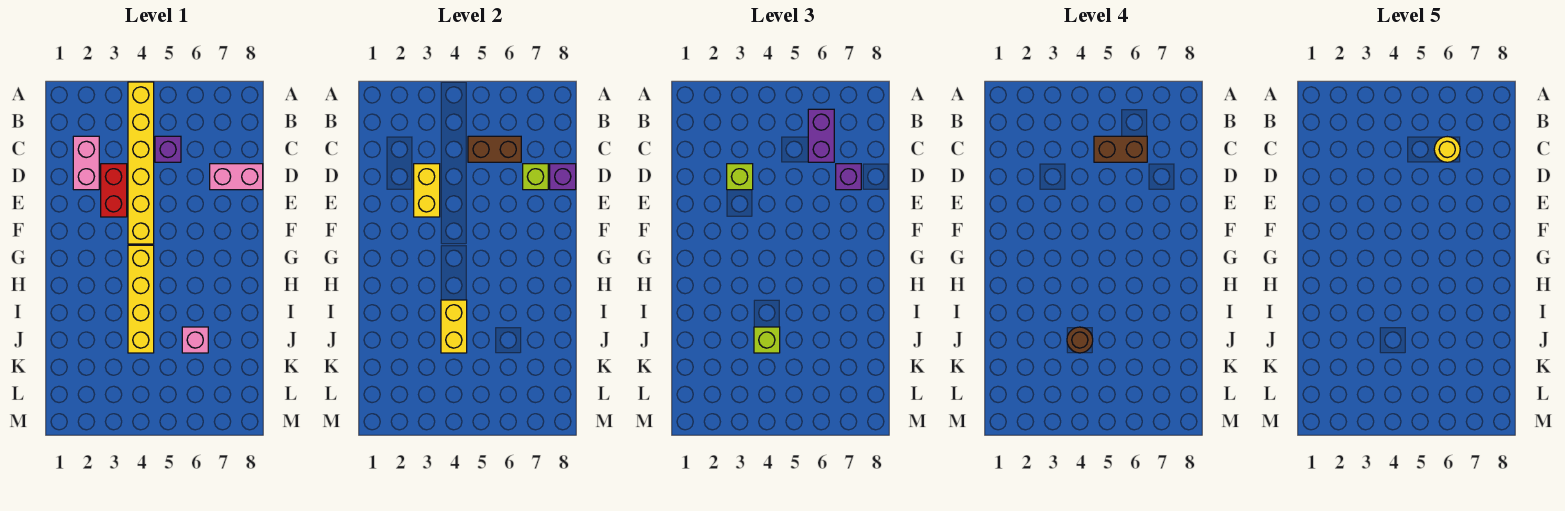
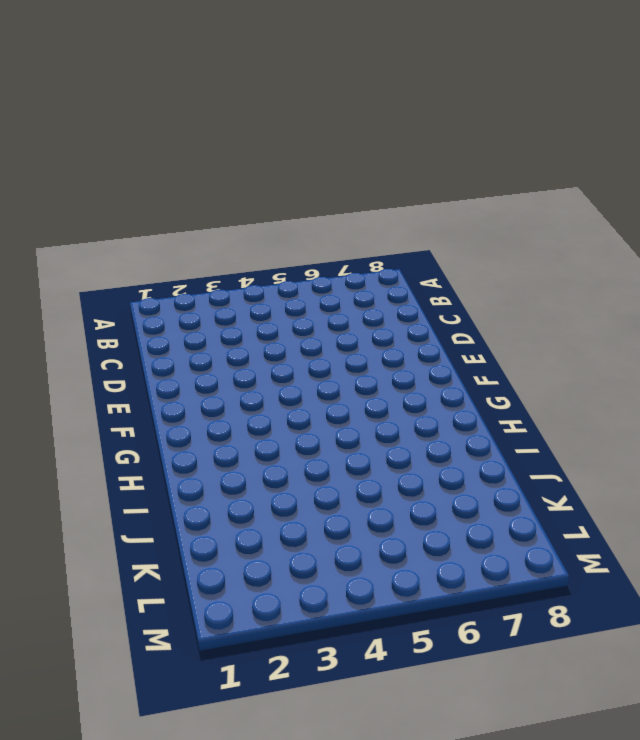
none -> yellow 1x6 brick [128,82,154,244]
none -> pink 1x2 brick [73,136,99,190]
none -> purple 1x1 brick [155,136,181,162]

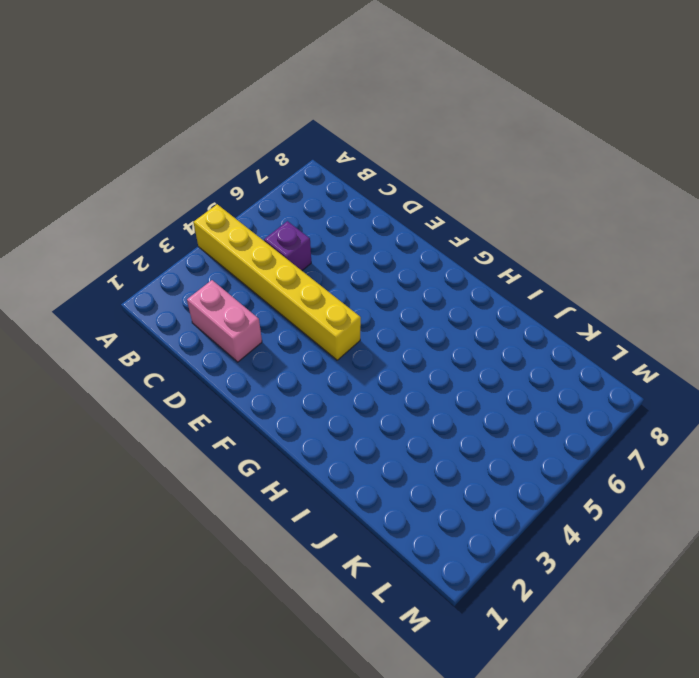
none -> red 1x2 brick [101,164,127,217]
none -> pink 1x2 brick [210,164,263,190]
none -> yellow 1x4 brick [128,245,154,353]

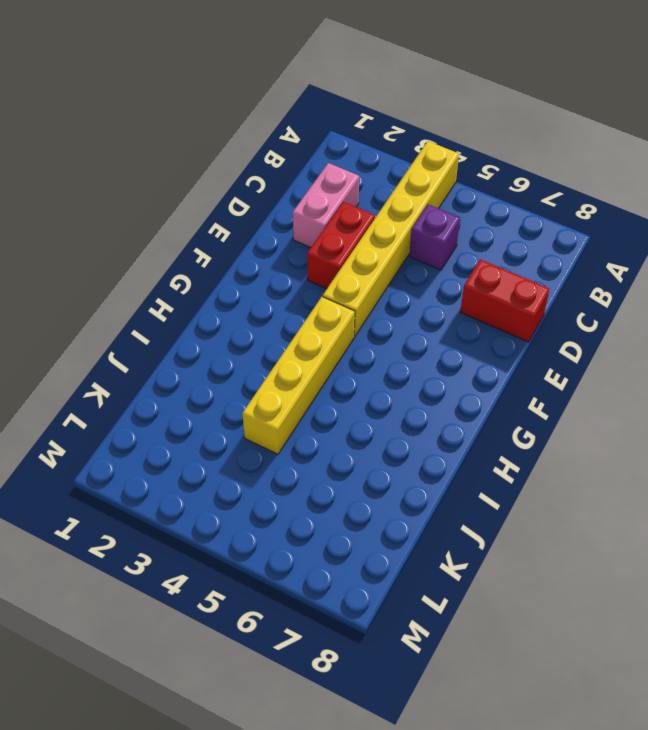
red 1x2 brick [461,259,550,342] -> pink 1x2 brick [210,164,263,190]
none -> pink 1x1 brick [182,327,208,353]
none -> brown 1x2 brick [468,136,521,162]
none -> yellow 1x2 brick [414,164,440,217]

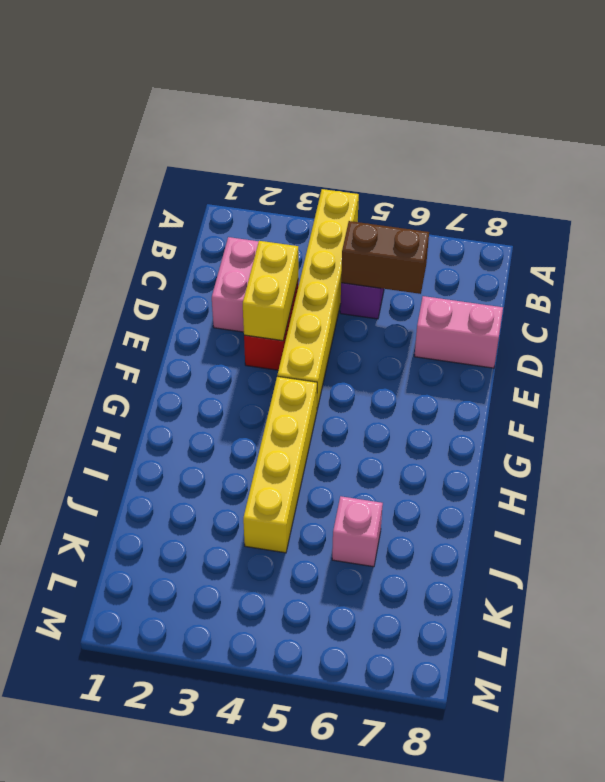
none -> lime 1x1 brick [523,164,548,190]
none -> purple 1x1 brick [550,164,576,190]
none -> yellow 1x2 brick [441,300,467,353]

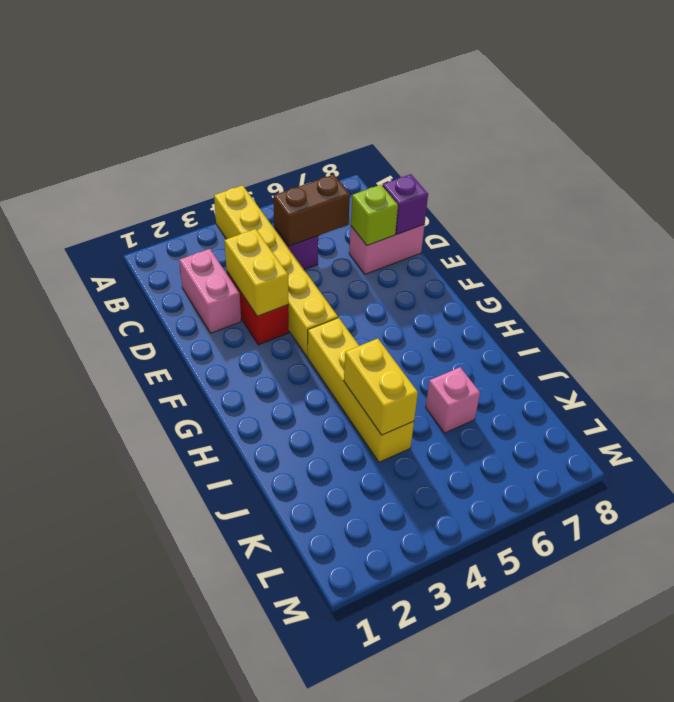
none -> purple 1x2 brick [808,109,834,162]
none -> lime 1x1 brick [727,164,753,190]
none -> purple 1x1 brick [836,164,861,190]

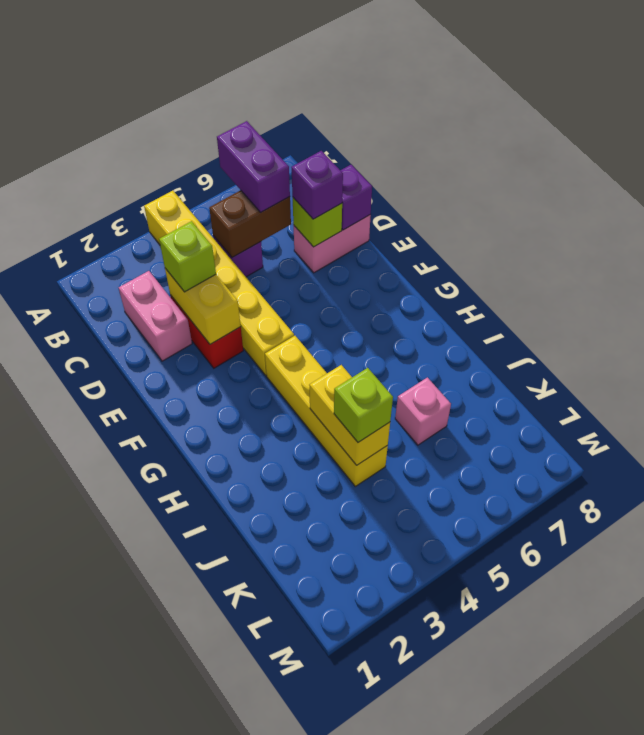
none -> brown 1x2 brick [1094,136,1147,162]
none -> brown 1x1 round brick [1067,327,1093,353]
none -> yellow 1x1 round brick [1434,137,1460,162]

